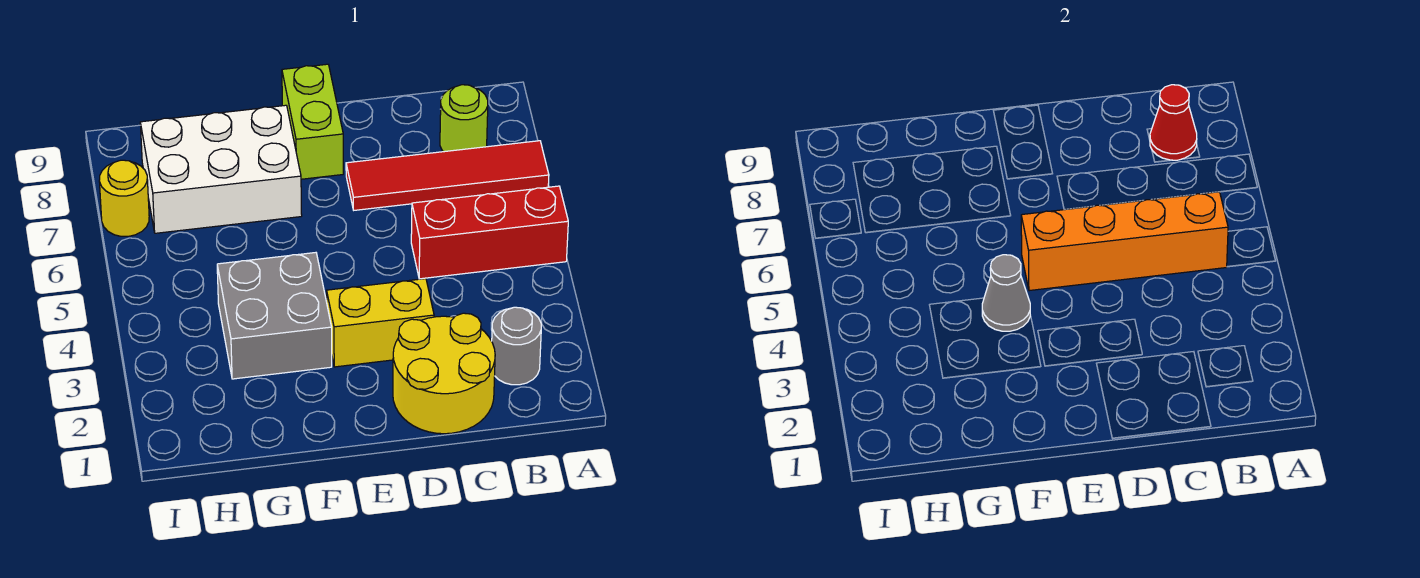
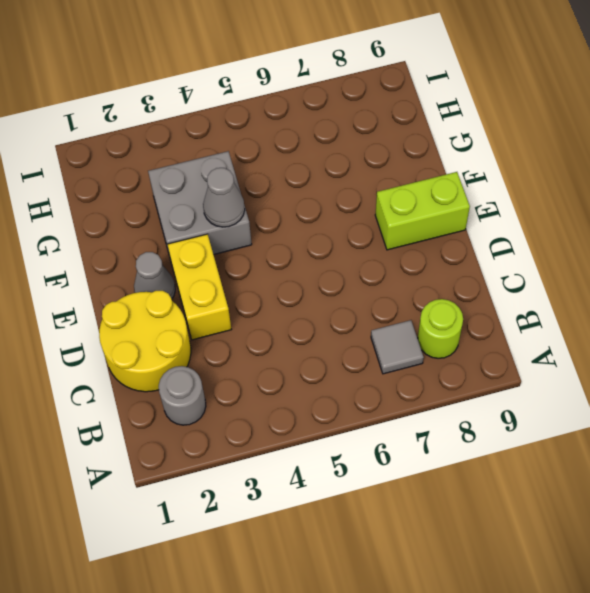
grey 1x1 tile [371,320,424,374] -> red 1x4 tile [346,141,549,210]
grey 1x1 cone [134,252,175,299] -> none
none -> red 1x3 brick [411,186,568,279]
none -> white 2x3 brick [140,105,302,233]
none -> yellow 1x1 round brick [99,160,149,236]

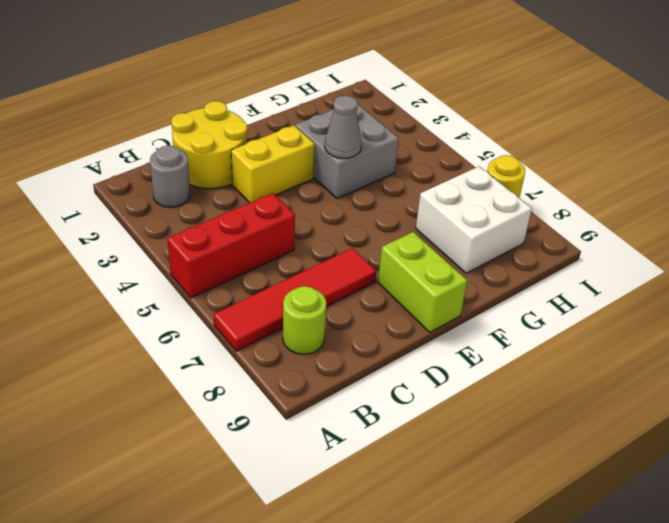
white 2x2 brick [416,166,532,273] -> white 2x3 brick [140,105,302,233]
none -> orange 1x4 brick [1021,192,1228,291]
none -> red 1x1 cone [1150,85,1197,160]

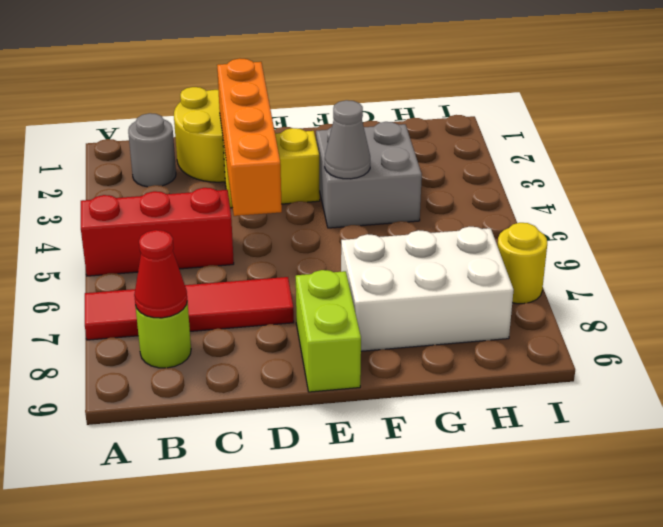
orange 1x4 brick [217,58,282,216] -> orange 1x4 brick turned to [1021,192,1228,291]

